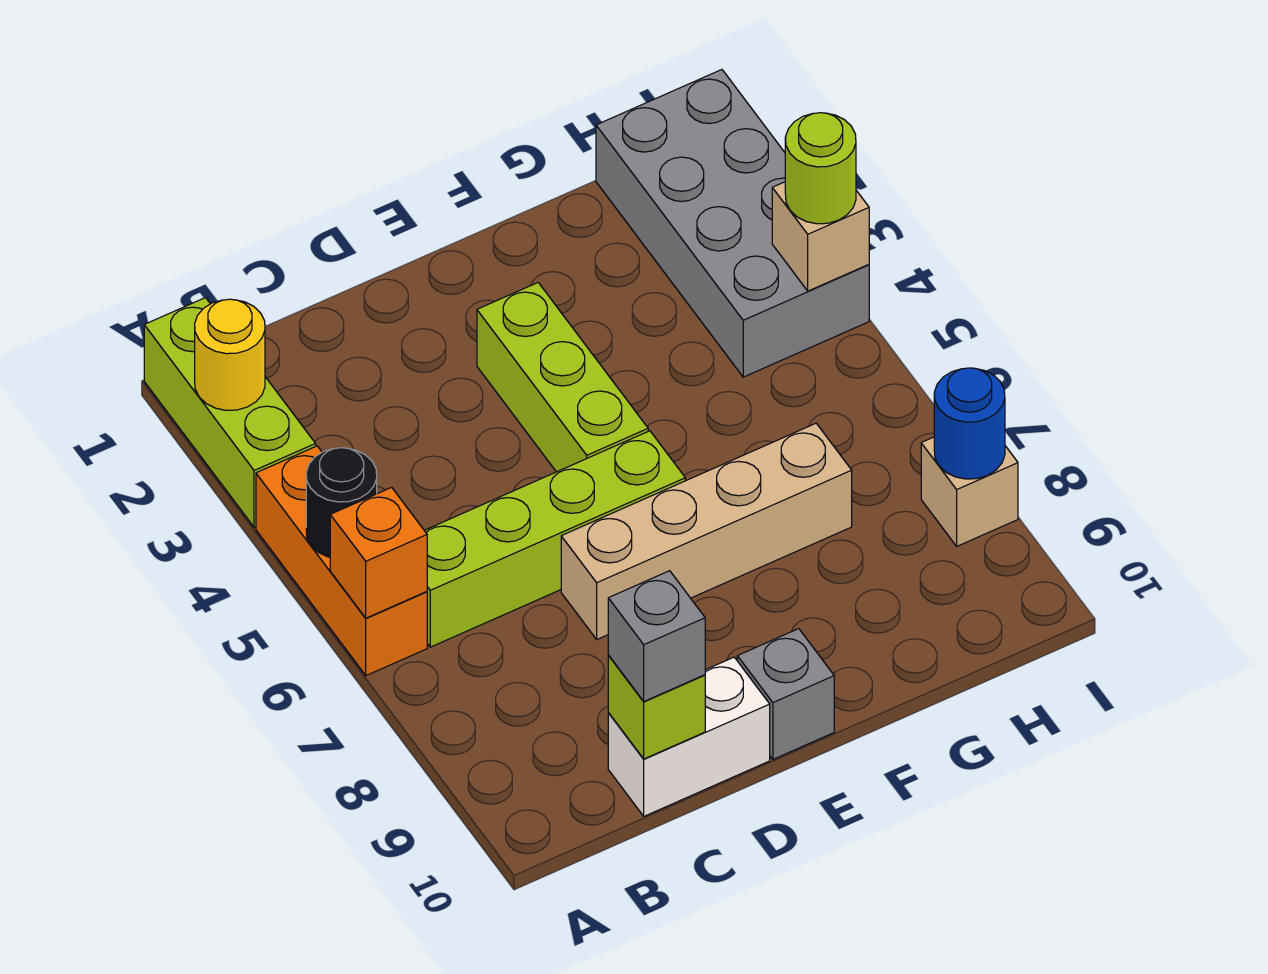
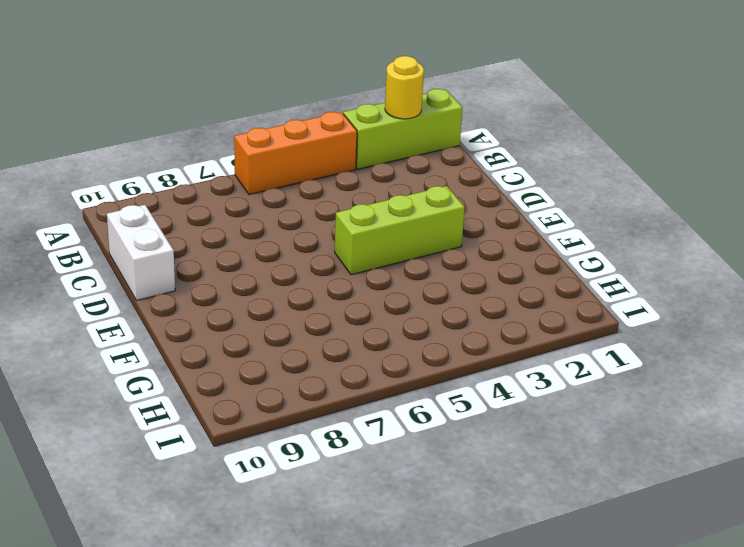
none -> lime 1x4 brick [424,431,685,647]
none -> tan 1x4 brick [561,423,852,639]
none -> grey 1x1 brick [737,629,834,759]

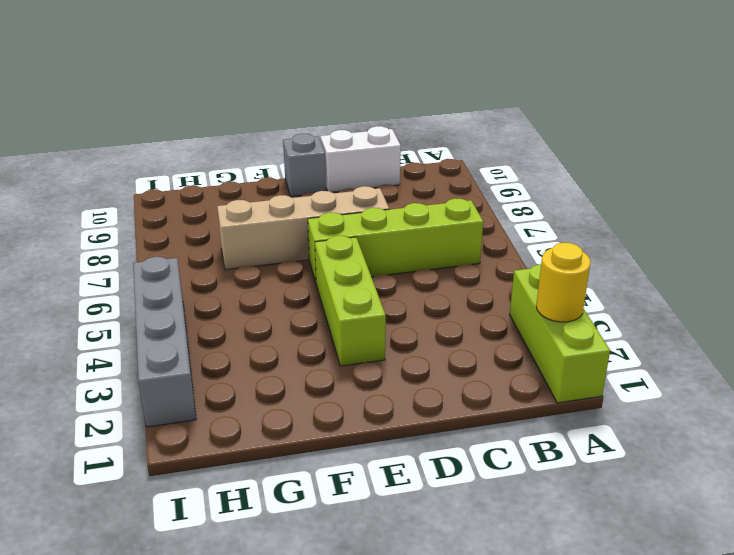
grey 1x4 brick [133,257,196,427] -> grey 2x4 brick [596,70,869,377]
none -> orange 1x3 brick [256,446,427,676]
none -> tan 1x1 brick [921,437,1018,546]
none -> black 1x1 round brick [306,448,377,557]

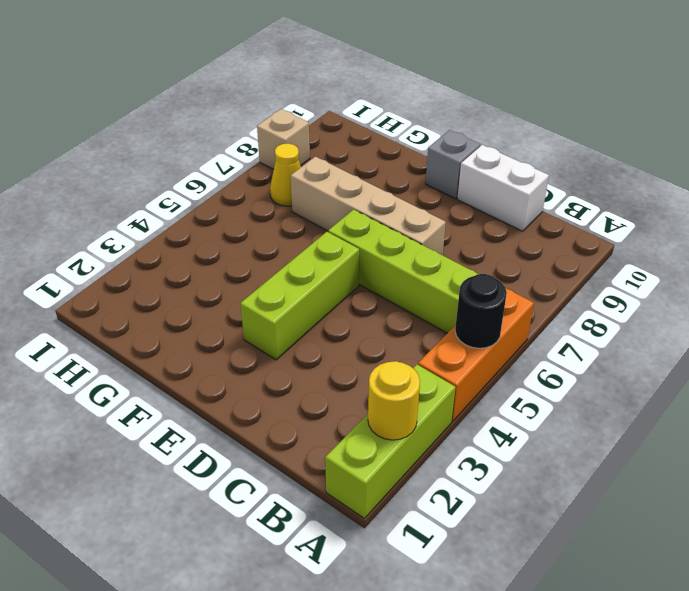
yellow 1x1 cone [270,144,301,206] -> none
none -> grey 2x4 brick [596,70,869,377]
none -> orange 1x1 brick [330,487,427,618]
none -> lime 1x1 brick [608,655,705,759]

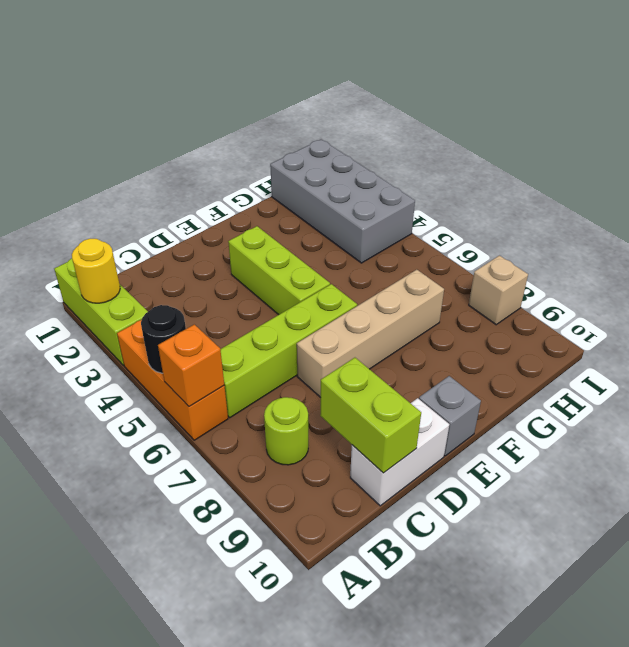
lime 1x1 round brick [264,397,308,465] -> lime 1x1 round brick moved to [785,113,856,224]
lime 1x2 brick [320,358,421,473] -> lime 1x1 brick [608,655,705,759]
none -> tan 1x1 brick [772,182,869,291]
none -> blue 1x1 round brick [934,368,1005,479]
none -> grey 1x1 brick [608,571,705,701]

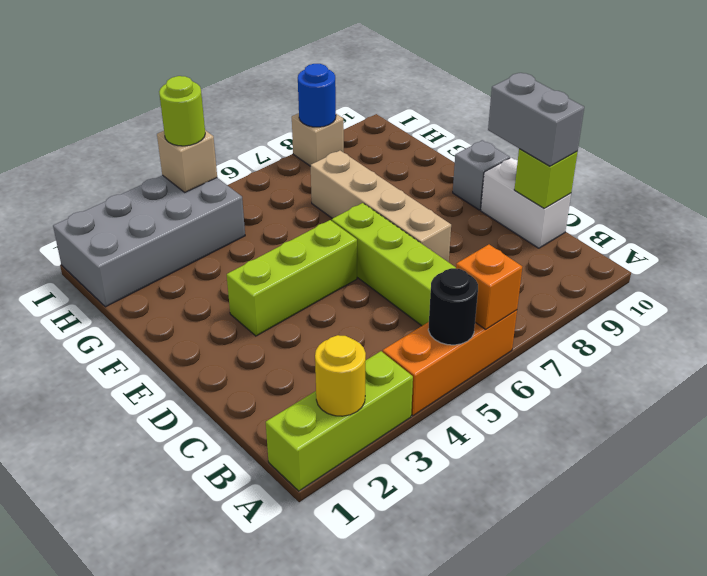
grey 1x2 brick [488,73,584,166] -> grey 1x1 brick [608,571,705,701]

